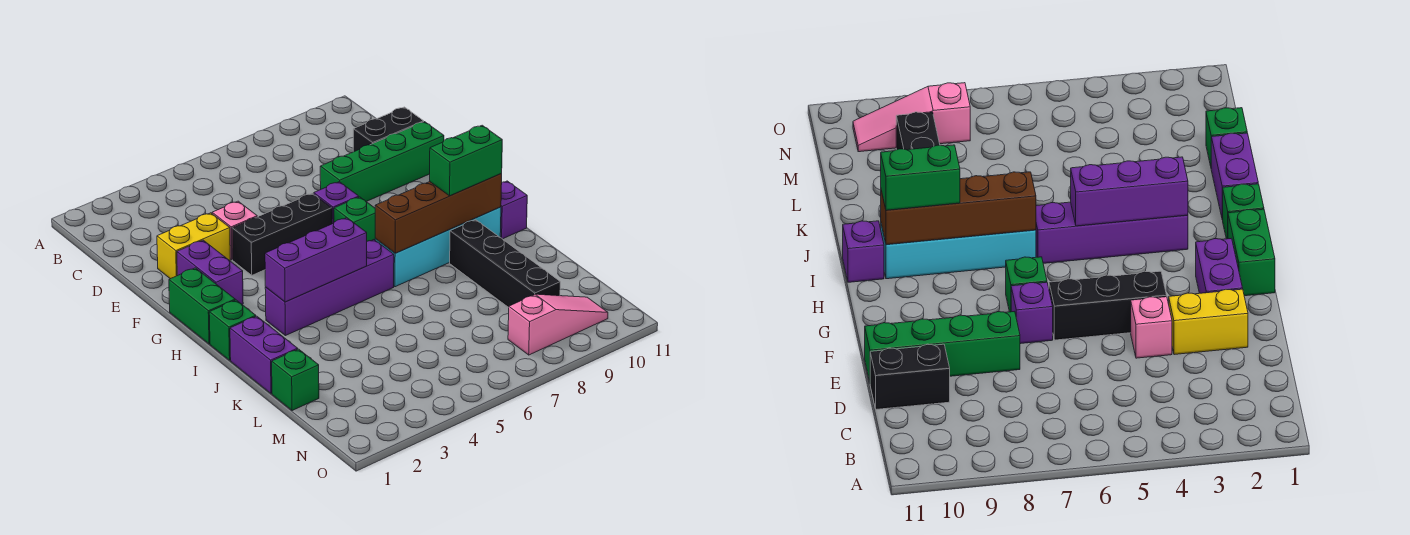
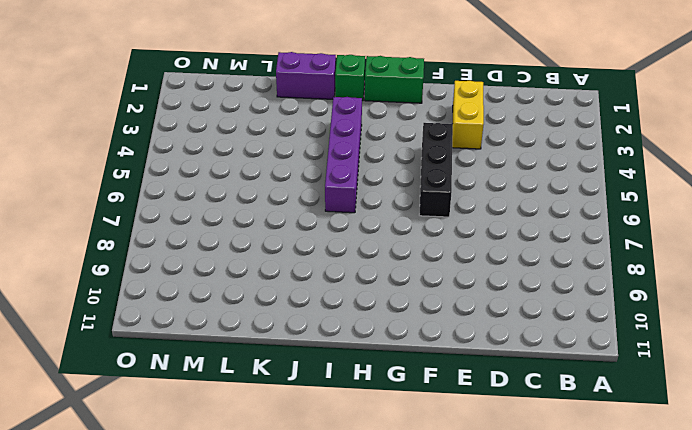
none -> black 1x2 brick [353,107,424,152]
none -> pink 1x1 brick [212,201,257,260]
none -> green 1x4 brick [320,122,444,202]

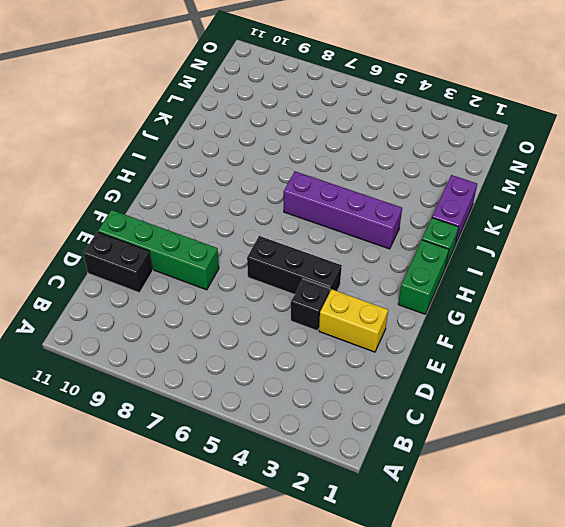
black 1x1 brick [291,279,330,331] -> pink 1x1 brick [212,201,257,260]
none -> purple 1x2 brick [177,240,243,304]
none -> purple 1x1 brick [314,182,359,224]
none -> green 1x1 brick [334,197,375,241]

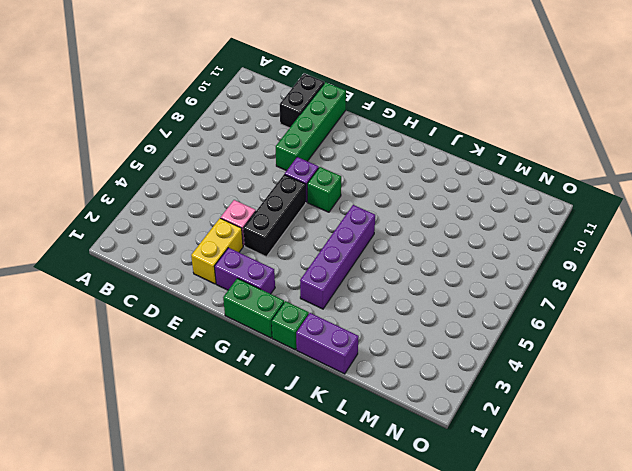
none -> cyan 1x4 brick [375,207,501,287]
none -> purple 1x1 brick [500,181,527,239]
none -> black 1x4 brick [450,220,560,308]

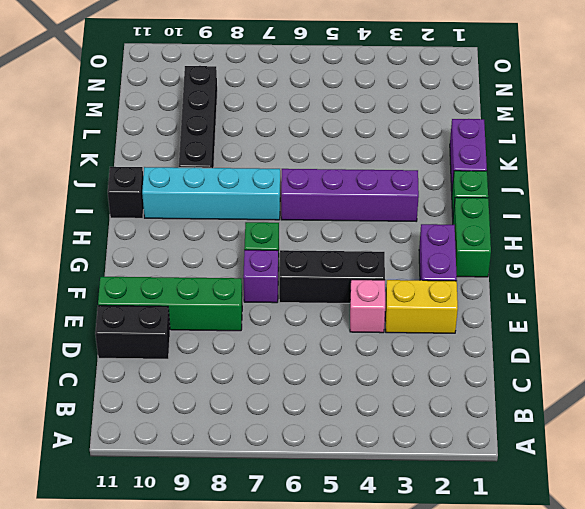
black 1x1 brick [108,167,144,218] -> purple 1x1 brick [500,181,527,239]
none -> green 1x1 brick [272,349,319,411]
none -> pink 1x3 slope [508,294,608,355]
none -> purple 1x3 brick [265,218,367,302]

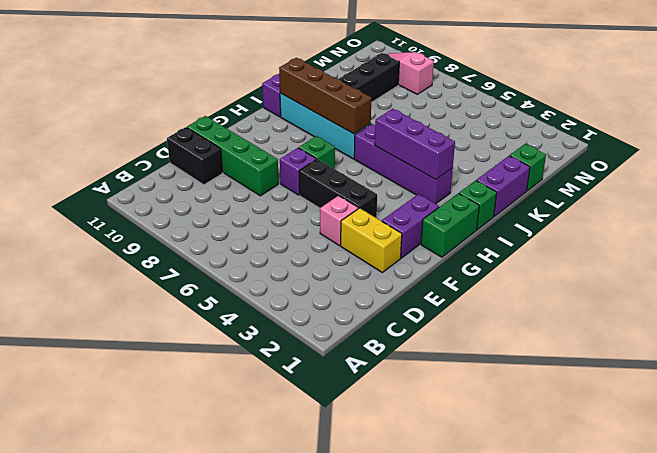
none -> green 1x2 brick [430,125,502,196]

